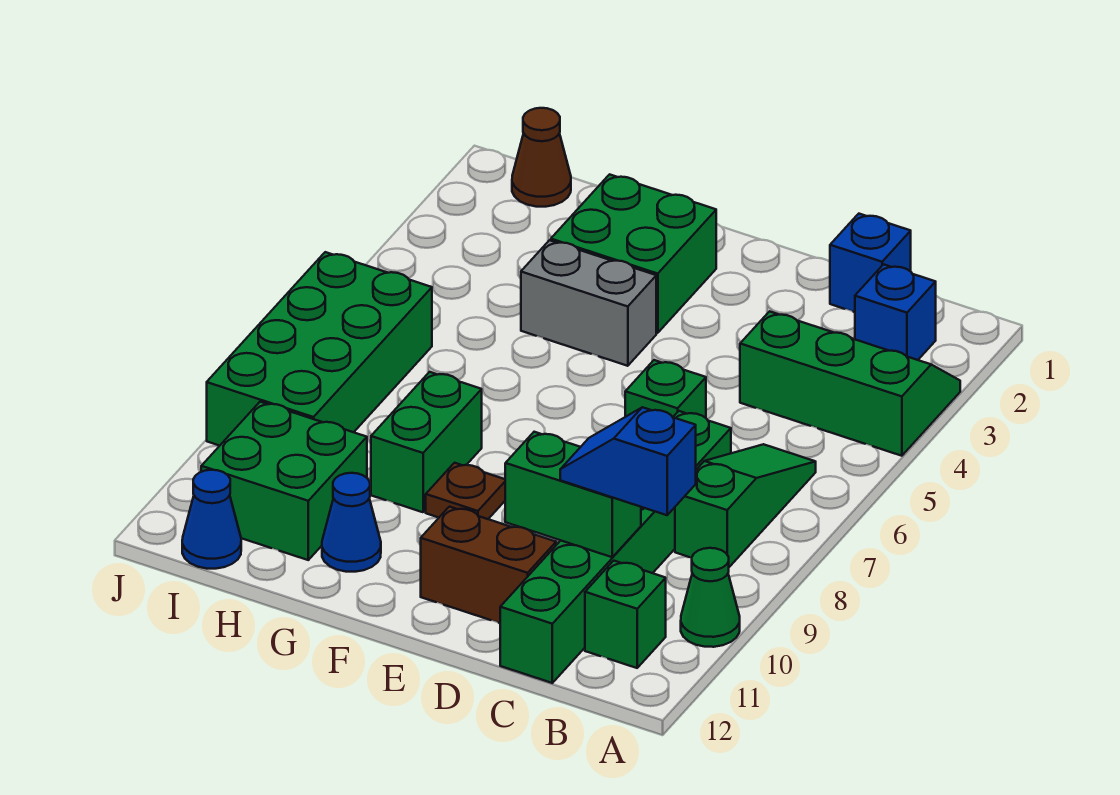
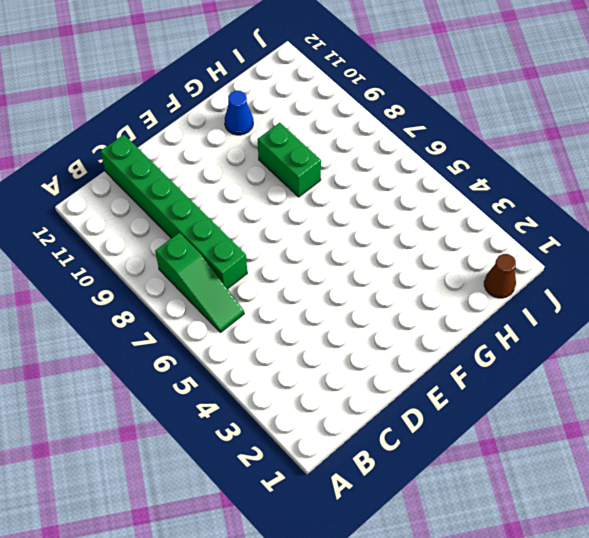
none -> green 2x3 slope [740,311,960,456]
none -> green 1x1 cone [681,548,740,647]
none -> blue 1x1 brick [855,264,936,360]

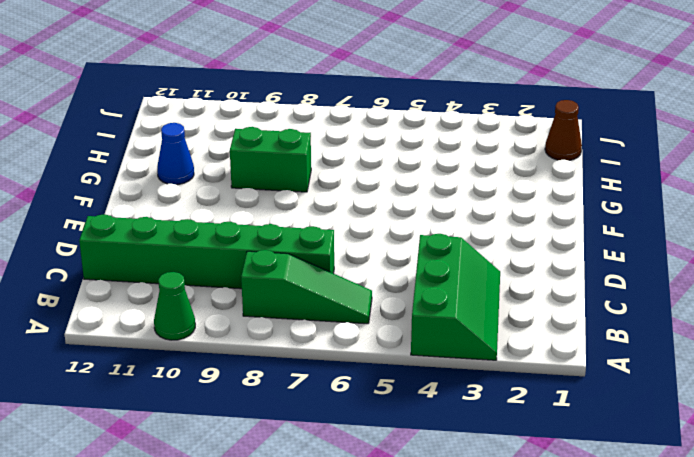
none -> blue 1x1 brick [855,264,936,360]
none -> green 1x1 brick [585,561,666,668]
none -> blue 1x1 brick [830,214,911,312]

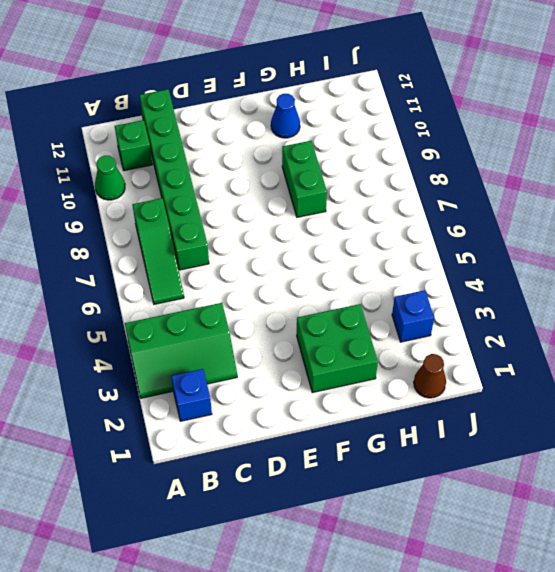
blue 1x1 brick [392,290,434,342] -> blue 1x1 brick moved to [830,214,911,312]
none -> green 1x1 brick [625,360,706,418]
none -> brown 1x2 brick [421,507,556,623]
none -> grey 1x2 brick [521,240,656,366]

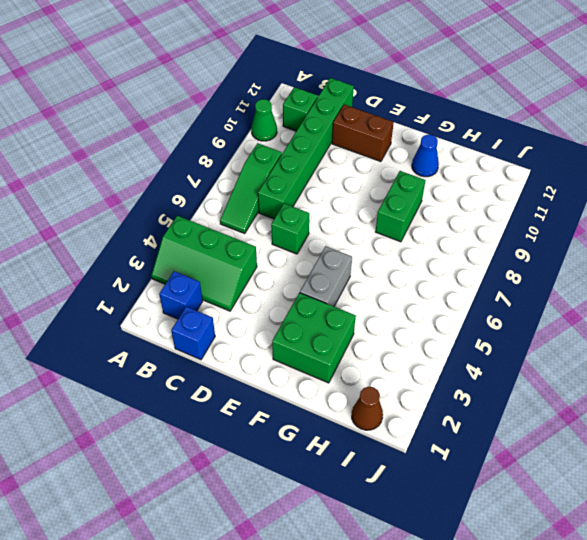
grey 1x2 brick [300,246,352,306] -> grey 1x2 brick turned to [521,240,656,366]
none -> brown 1x1 plate [426,463,505,519]
none -> green 2x2 brick [201,402,367,560]
none -> green 2x4 brick [207,252,432,446]

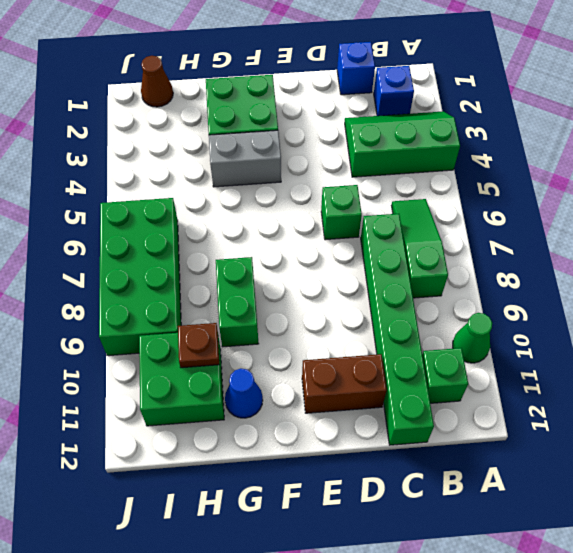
brown 1x1 plate [178,323,219,368] -> brown 1x1 plate moved to [426,463,505,519]
none -> blue 1x1 cone [182,470,241,569]
none -> green 1x2 brick [505,432,641,557]
none -> blue 1x2 slope [560,407,696,515]

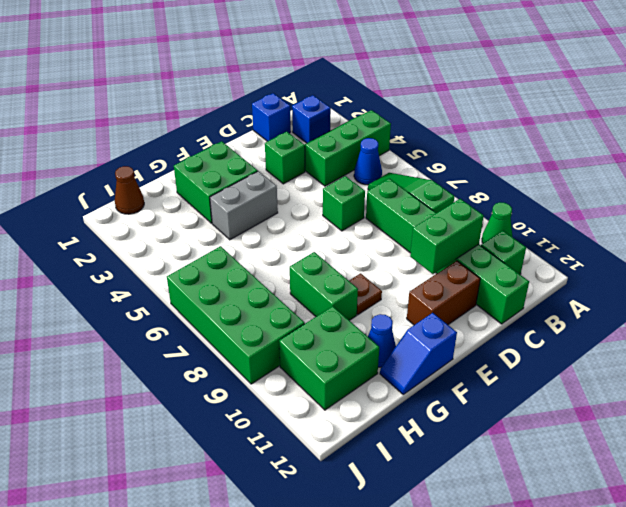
blue 1x1 cone [354,138,382,185] -> blue 1x1 cone moved to [182,470,241,569]
green 1x1 brick [265,132,305,184] -> none
blue 1x2 slope [380,313,457,394] -> blue 1x2 slope moved to [560,407,696,515]

